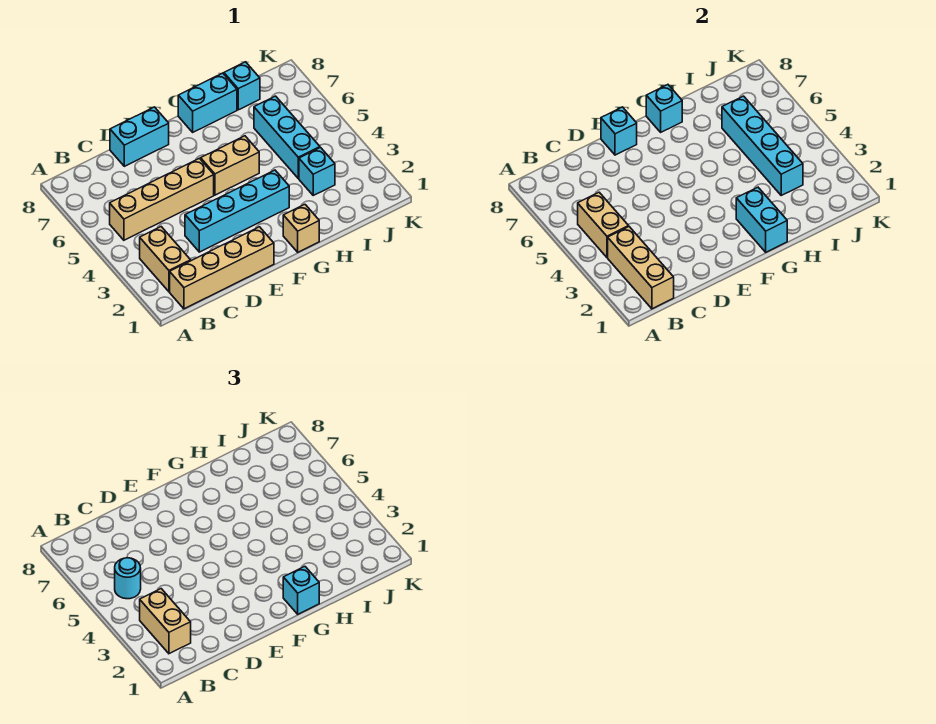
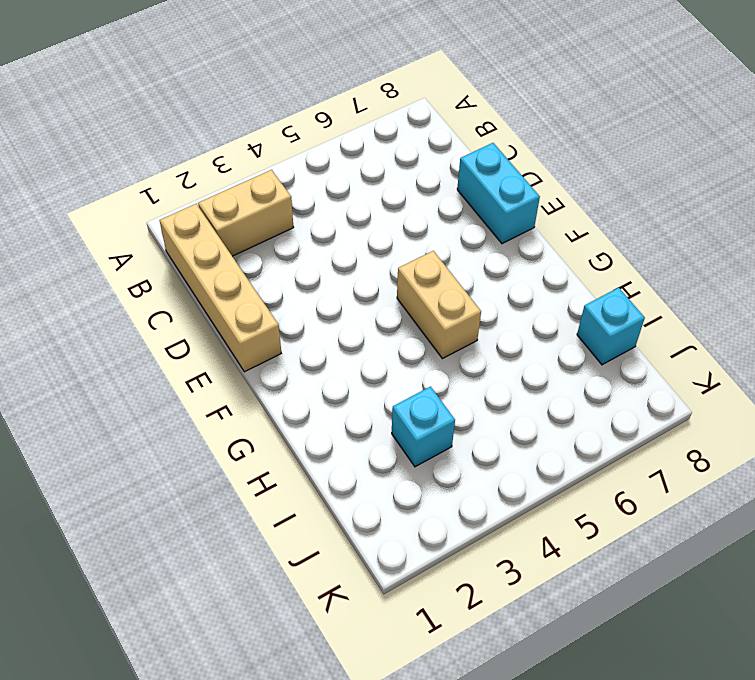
none -> tan 1x4 brick [110,158,214,240]
none -> cyan 1x4 brick [185,170,289,252]
none -> tan 1x1 brick [283,205,319,252]

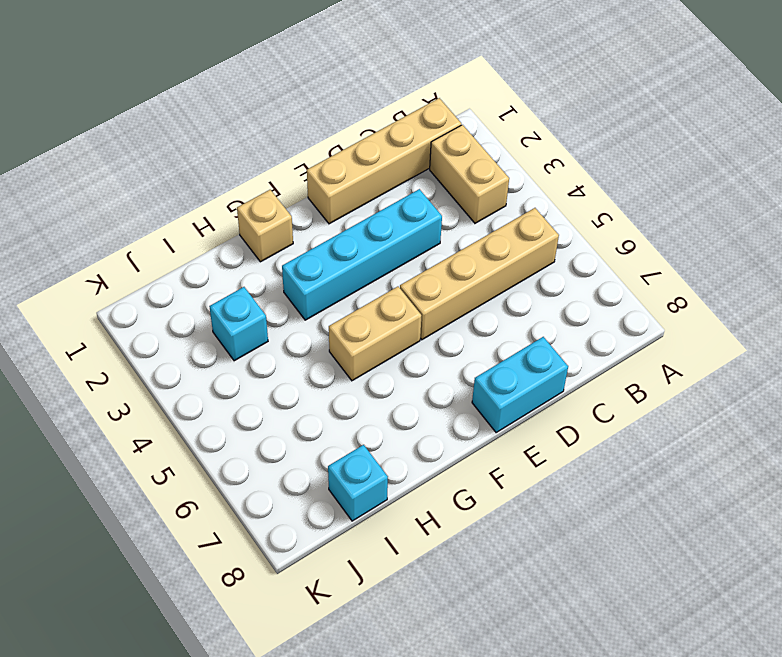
none -> cyan 1x2 brick [178,73,237,132]
none -> cyan 1x3 brick [254,96,320,178]
none -> tan 1x3 brick [608,227,674,309]

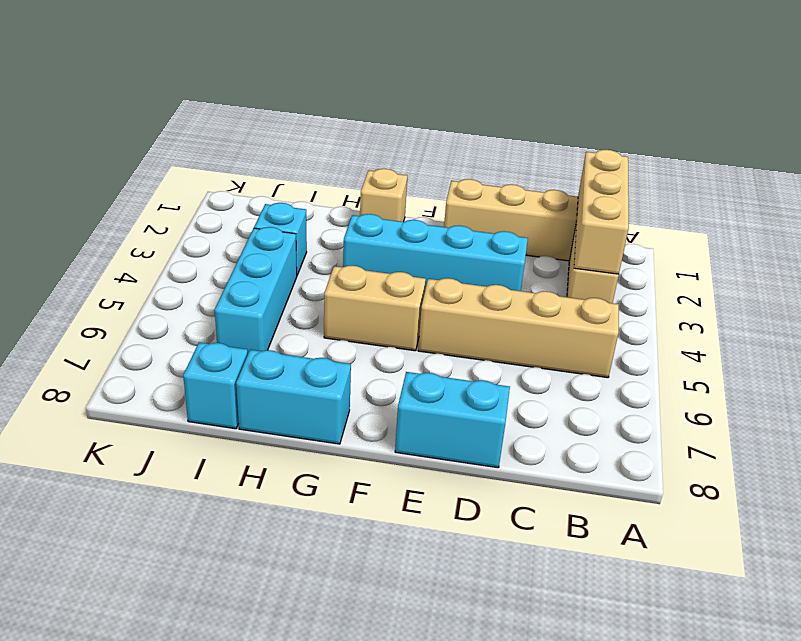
none -> tan 1x2 brick [578,192,629,257]
none -> cyan 1x1 brick [601,107,637,155]
none -> cyan 1x2 brick [736,187,787,252]

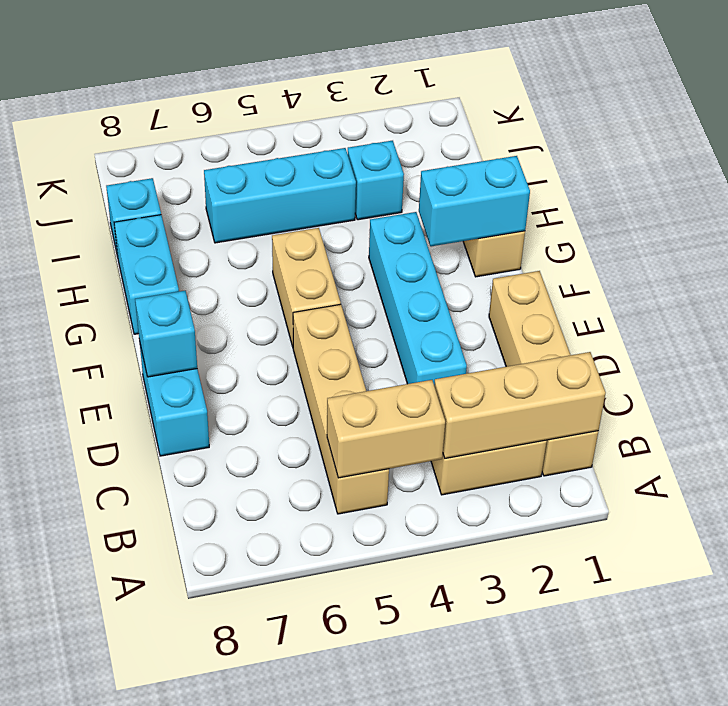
none -> cyan 1x1 brick [646,85,682,132]
none -> cyan 1x4 brick [722,96,803,195]
none -> tan 1x2 brick [140,589,191,654]

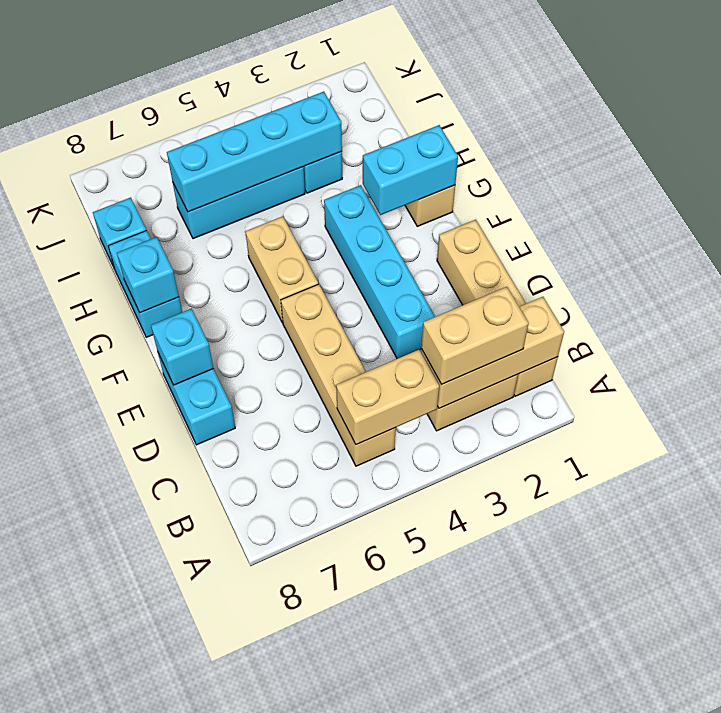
none -> cyan 1x1 round brick [115,558,141,599]
none -> cyan 1x1 brick [283,567,319,614]

